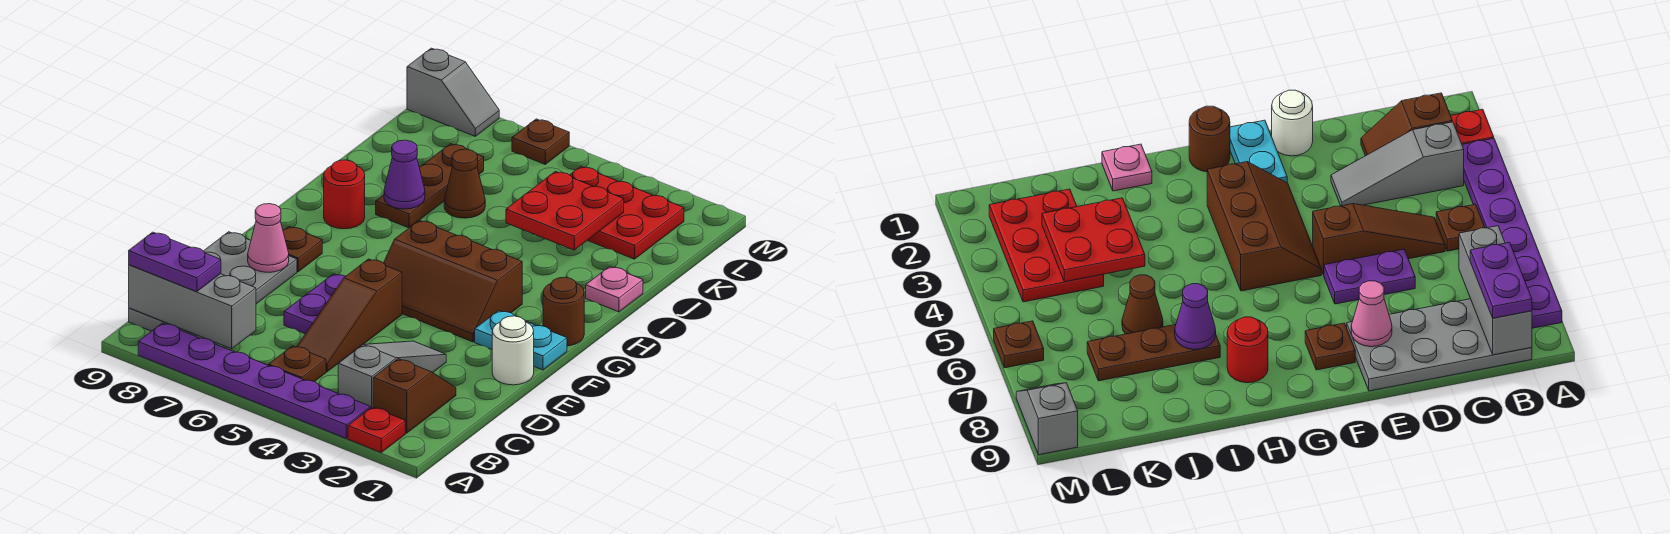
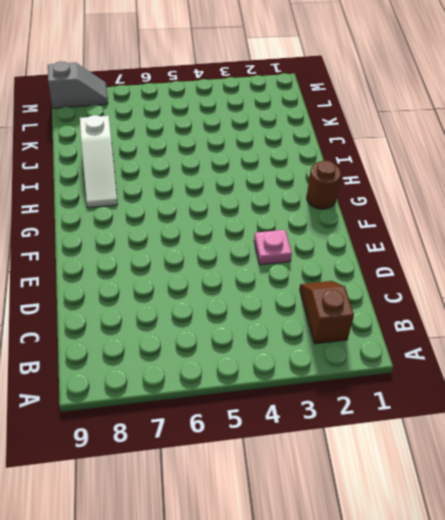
pink 1x1 plate [254,230,292,265] -> pink 1x1 plate moved to [586,267,643,312]
white 1x3 slope [80,115,118,208] -> red 1x1 round brick [324,160,365,229]
none -> red 1x1 plate [348,407,405,452]
none -> purple 1x6 plate [138,323,370,438]
none -> grey 1x3 slope [338,341,446,408]

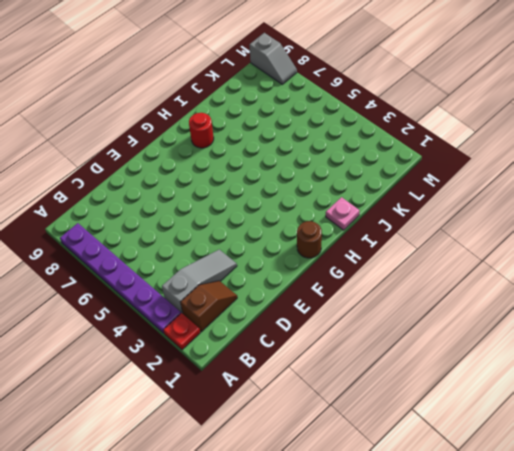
none -> brown 1x1 plate [268,346,326,382]
none -> grey 2x4 plate [129,232,297,338]
none -> brown 1x3 slope [297,259,402,372]

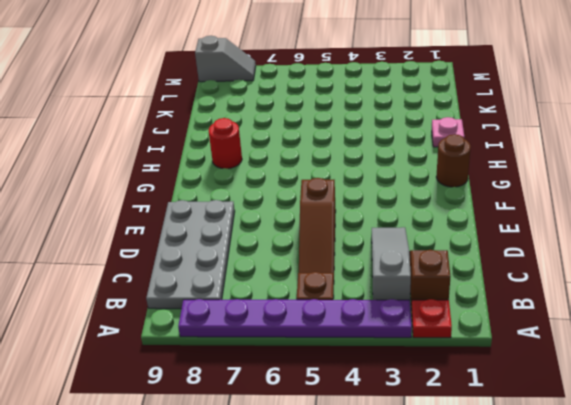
none -> purple 1x2 plate [284,274,346,334]
none -> white 1x1 round brick [492,316,534,385]
none -> cyan 1x2 plate [475,311,567,370]

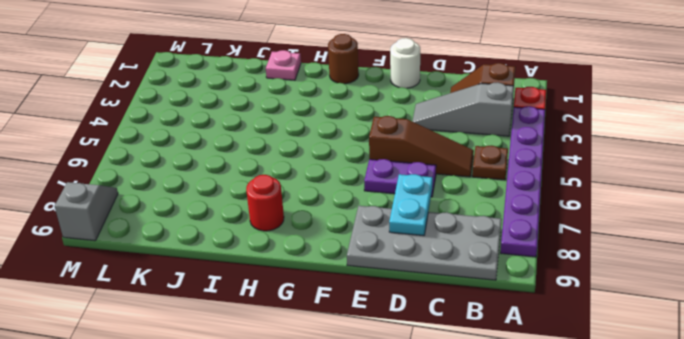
cyan 1x2 plate [389,174,433,236] -> cyan 1x2 plate moved to [475,311,567,370]
none -> brown 2x3 slope [384,220,522,342]
none -> brown 1x1 plate [283,227,322,272]
none -> brown 1x3 plate [376,144,484,228]

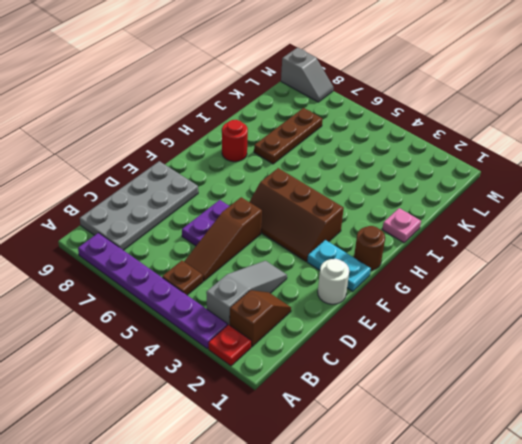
none -> brown 1x1 plate [283,227,322,272]
none -> brown 1x1 cone [444,149,485,218]
none -> red 2x3 plate [570,167,684,259]

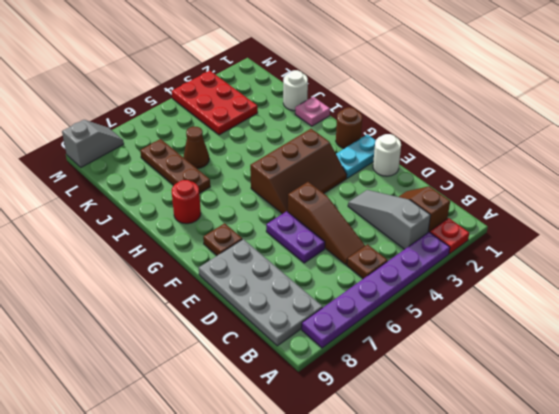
white 1x1 round brick [283,70,308,111] -> none
red 2x3 plate [172,71,258,135] -> red 2x3 plate turned to [570,167,684,259]
none -> brown 1x1 plate [512,119,569,164]
none -> grey 1x3 brick [129,265,256,349]
none -> pink 1x1 cone [248,204,289,272]

